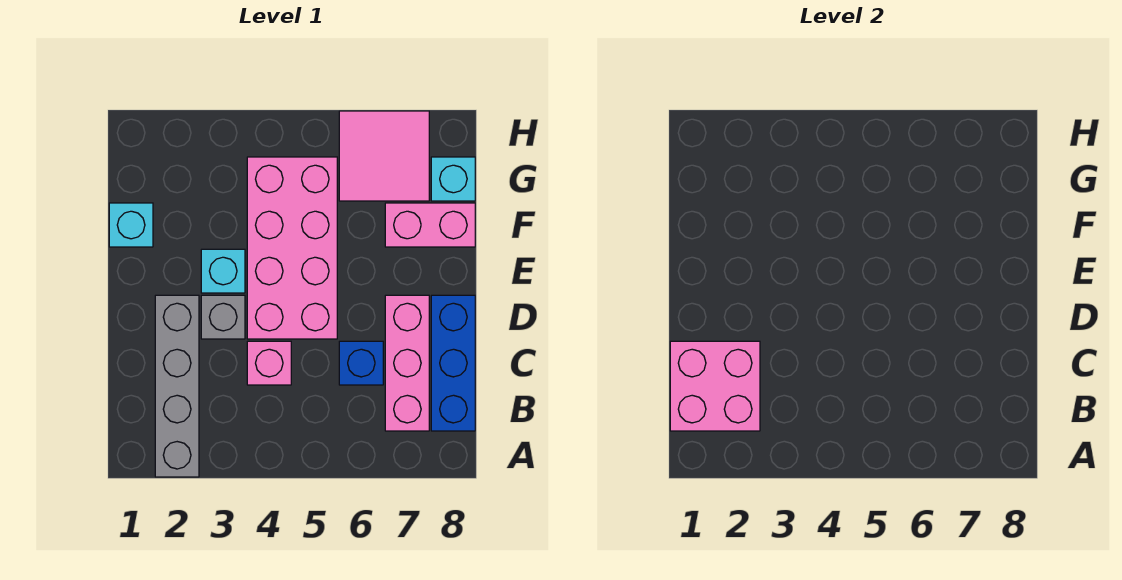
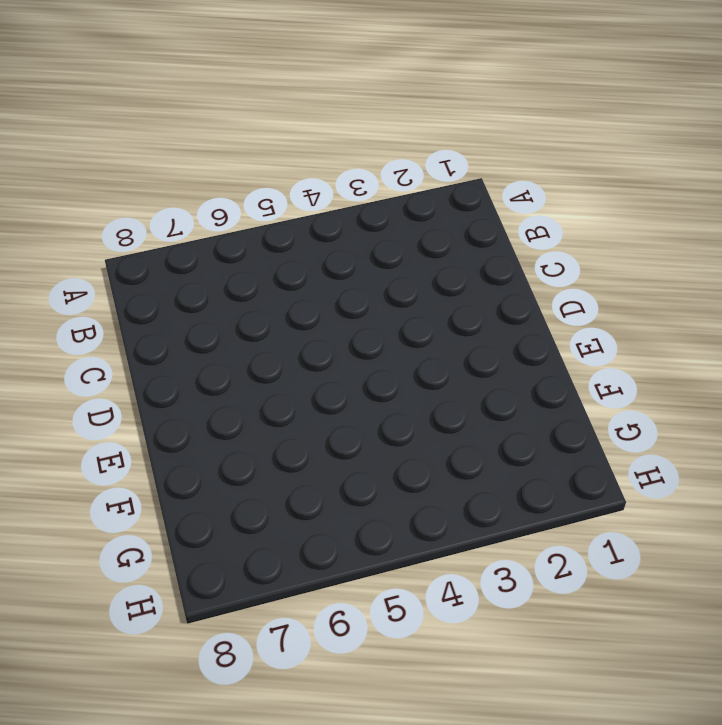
none -> grey 1x4 brick [155,295,199,477]
none -> pink 1x3 brick [385,295,429,431]
none -> blue 1x3 brick [431,295,475,431]

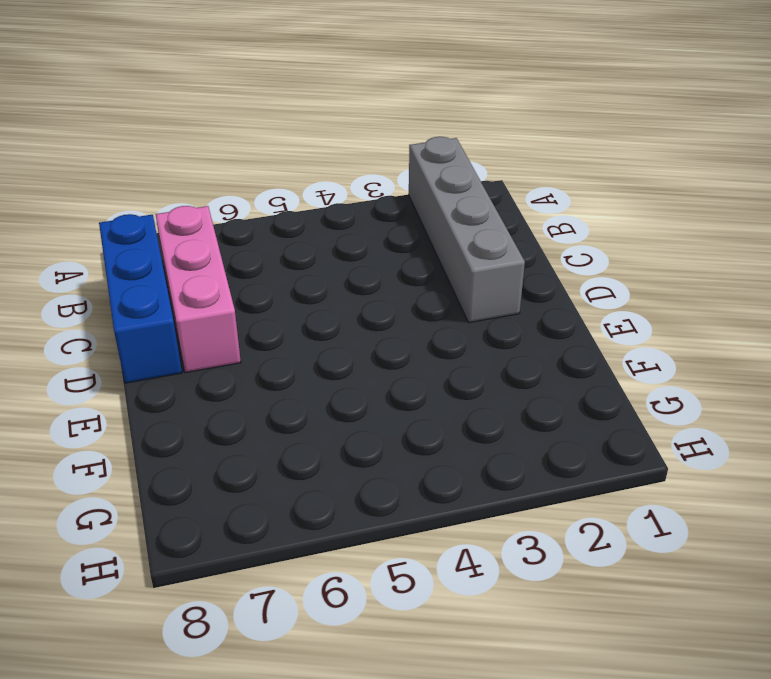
none -> pink 1x1 brick [247,341,291,385]
none -> blue 1x1 brick [339,341,383,385]
none -> grey 1x1 brick [201,295,245,339]

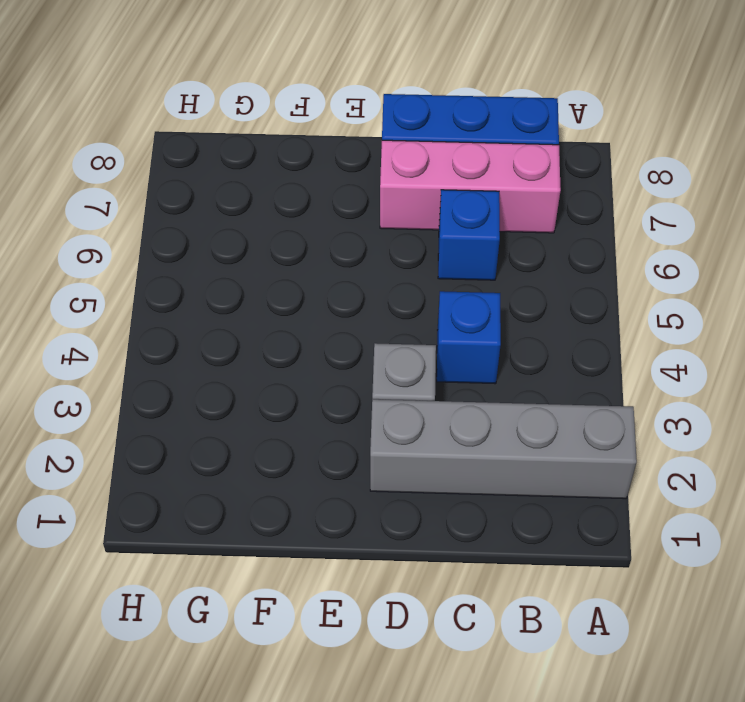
blue 1x1 brick [437,291,501,384] -> pink 1x1 brick [247,341,291,385]
none -> pink 2x4 brick [247,157,337,339]
none -> cyan 1x1 brick [201,249,245,293]
none -> cyan 1x1 brick [109,203,153,247]

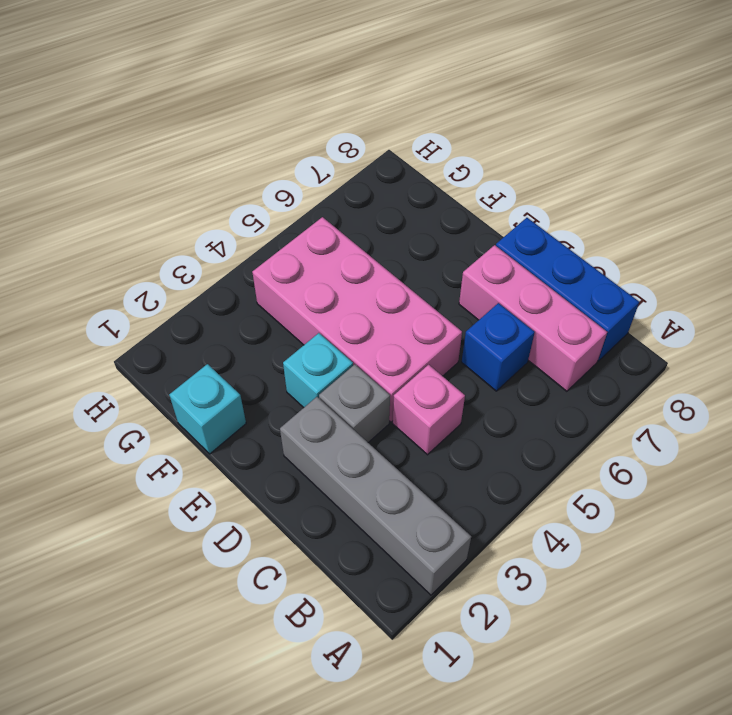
none -> pink 1x2 brick [385,203,475,247]
none -> pink 2x2 tile [339,111,429,201]
none -> cyan 1x1 brick [431,157,475,201]

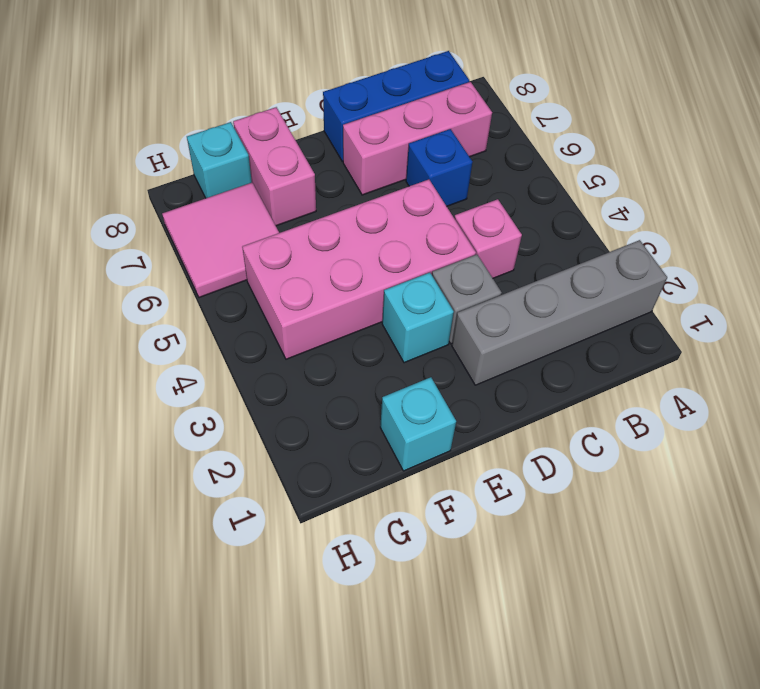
none -> pink 2x2 brick [670,341,760,431]

